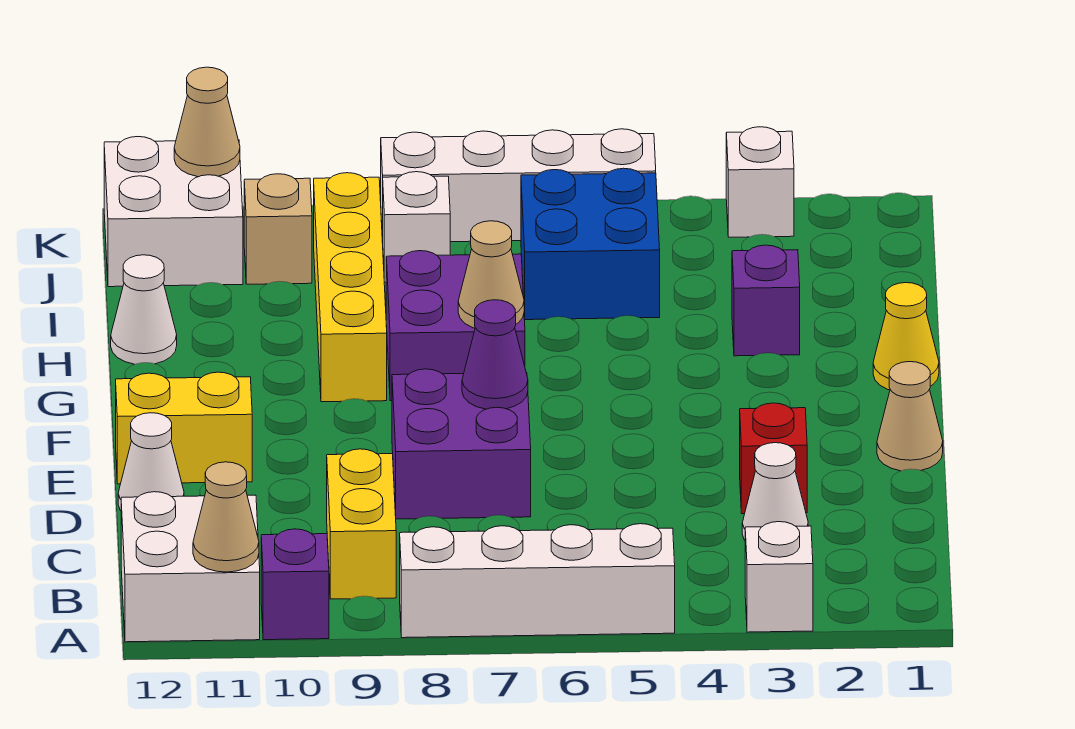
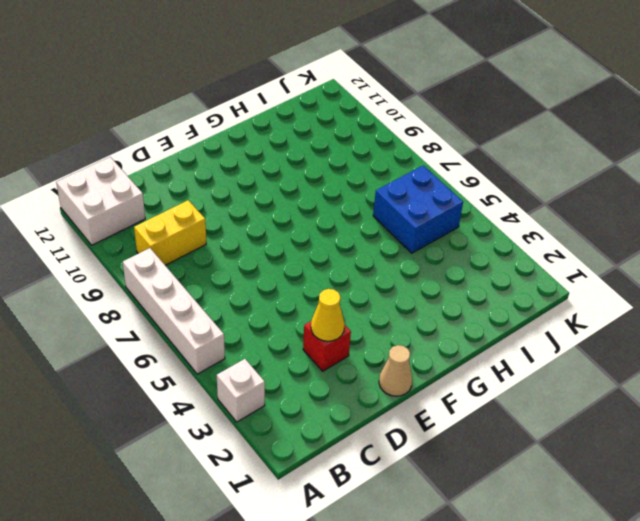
yellow 1x1 cone [311,289,345,341] -> yellow 1x1 cone moved to [873,283,939,390]
none -> purple 1x1 brick [261,529,329,640]
none -> white 1x1 cone [742,443,808,540]
none -> purple 2x2 brick [392,369,531,519]

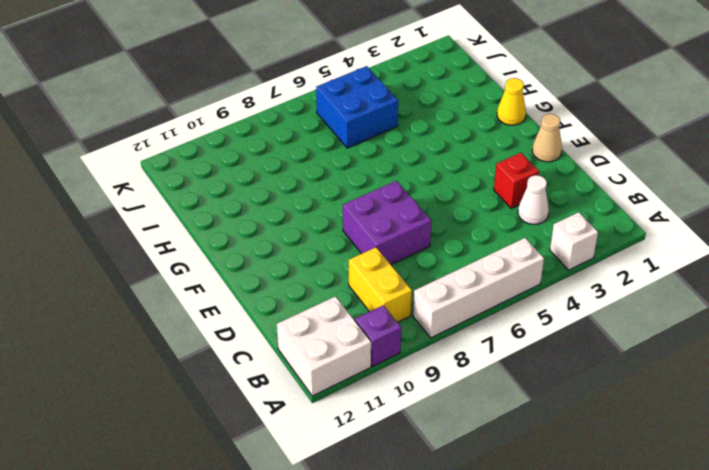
none -> white 1x1 cone [118,413,184,511]
none -> yellow 1x2 brick [116,372,252,484]
none -> purple 2x2 brick [386,251,525,401]

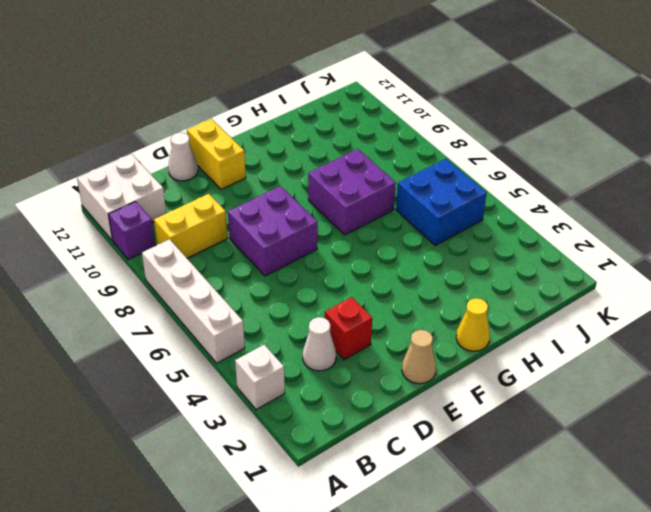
none -> yellow 1x4 brick [314,173,387,402]
none -> purple 1x1 brick [732,245,800,356]
none -> white 1x1 cone [111,255,177,364]

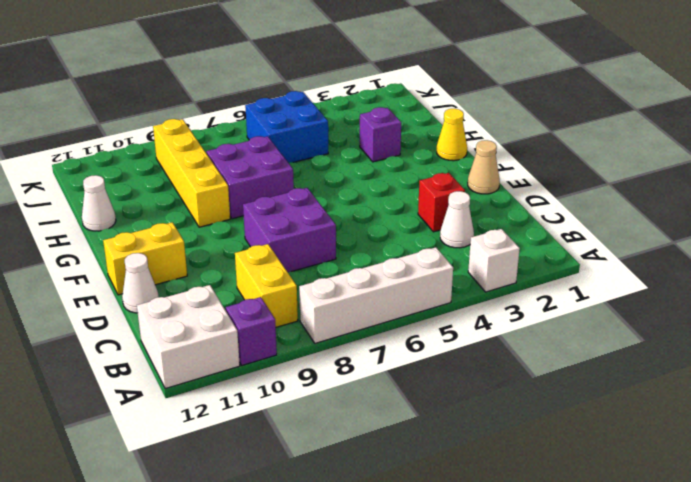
none -> white 1x1 brick [383,172,450,282]
none -> tan 1x1 brick [244,174,312,284]
none -> white 2x2 brick [104,137,243,287]

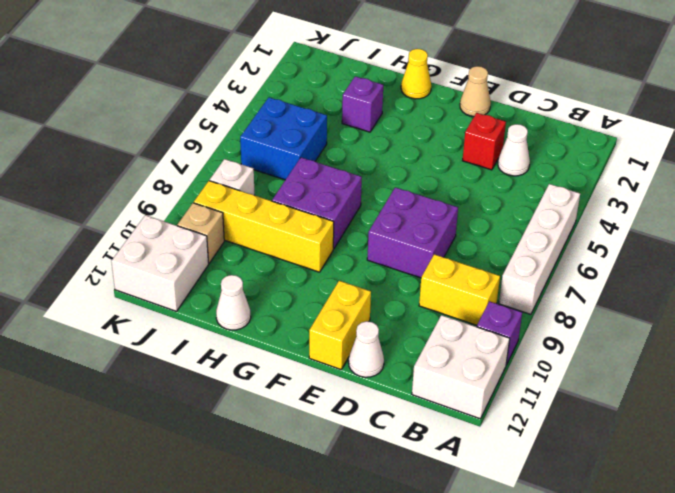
none -> white 1x1 brick [745,522,813,632]
none -> white 1x1 brick [726,127,794,237]
none -> white 1x4 brick [381,129,656,242]

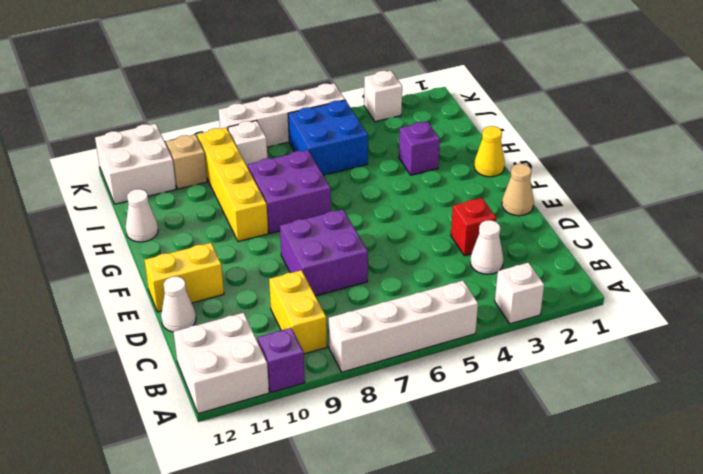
none -> tan 1x1 cone [193,462,259,572]
none -> purple 1x1 cone [462,300,528,409]
none -> tan 1x1 cone [458,221,524,328]

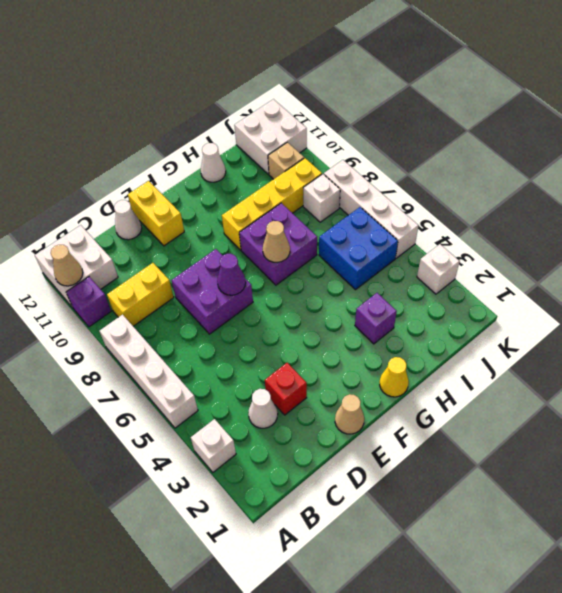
none -> tan 1x1 cone [174,67,240,177]

